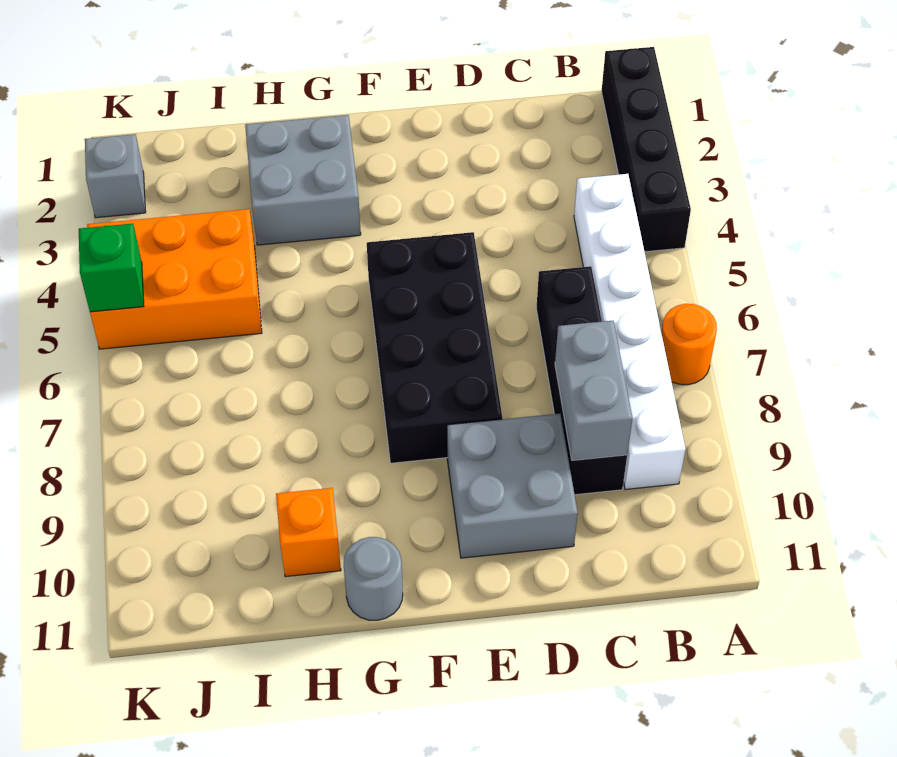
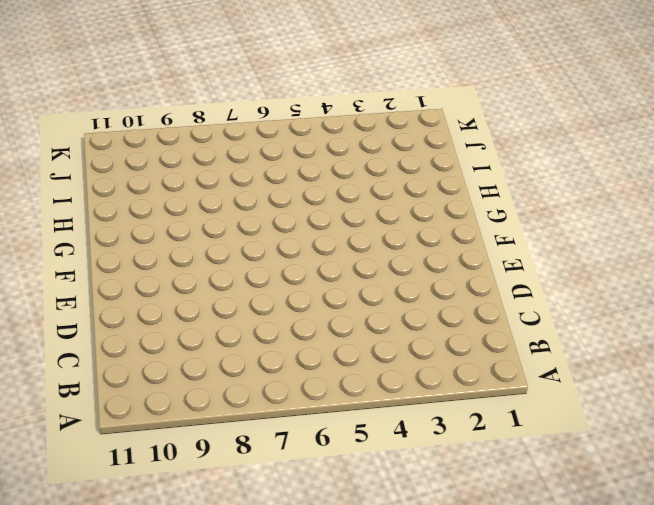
none -> black 1x4 brick [602,47,691,252]
none -> orange 1x1 round brick [661,304,717,385]
none -> white 1x6 brick [574,174,686,490]

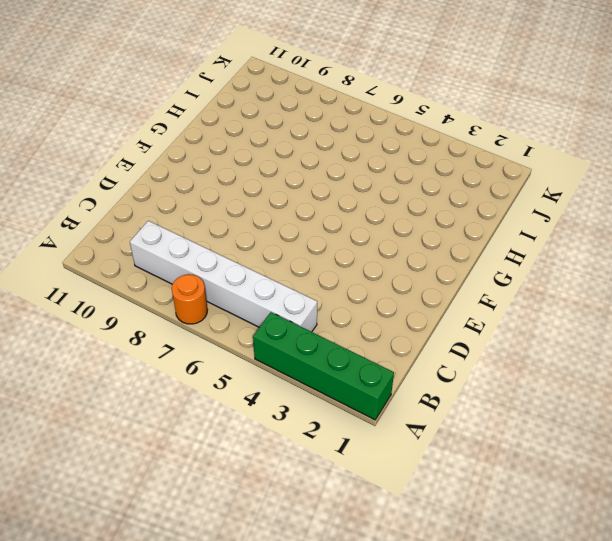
green 1x4 brick [253,312,394,420] -> black 1x4 brick [602,47,691,252]
none -> black 1x4 brick [536,266,627,495]
none -> grey 2x2 brick [447,414,578,558]
none -> black 2x4 brick [367,232,502,463]

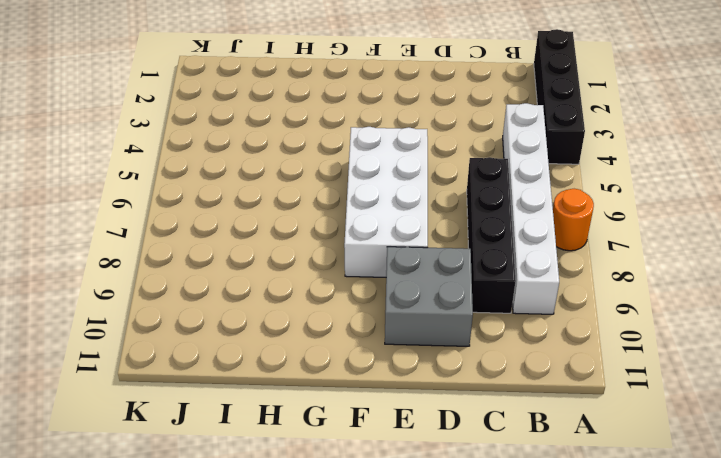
white 2x4 brick [344,127,428,277] -> black 2x4 brick [367,232,502,463]
none -> grey 2x2 brick [245,115,361,245]
none -> grey 1x1 round brick [344,537,403,620]
none -> orange 1x1 brick [276,488,341,577]

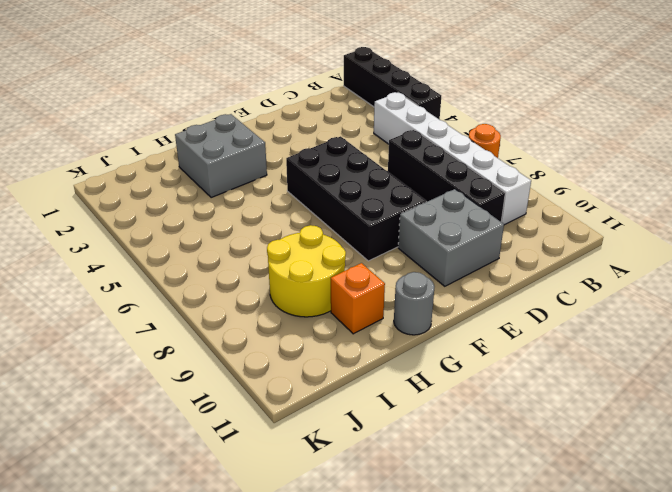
yellow 2x2 round brick [267,225,346,317] -> none
none -> orange 2x3 brick [87,209,262,349]
none -> grey 1x1 brick [85,134,146,218]
none -> grey 1x2 brick [555,321,633,460]

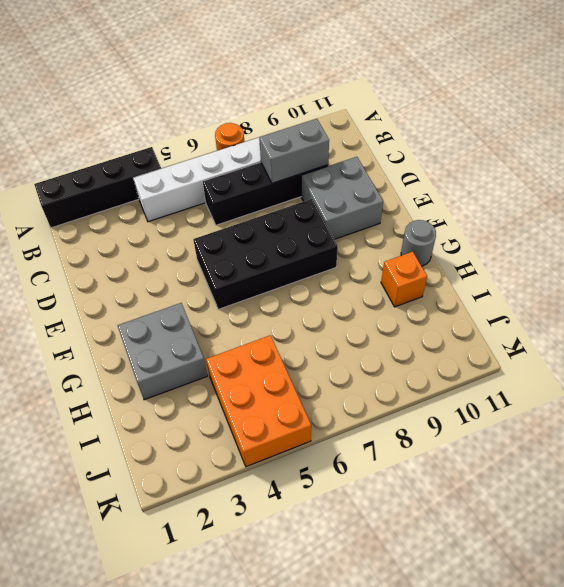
none -> grey 1x1 brick [85,134,146,218]
none -> green 1x1 brick [79,223,144,312]

